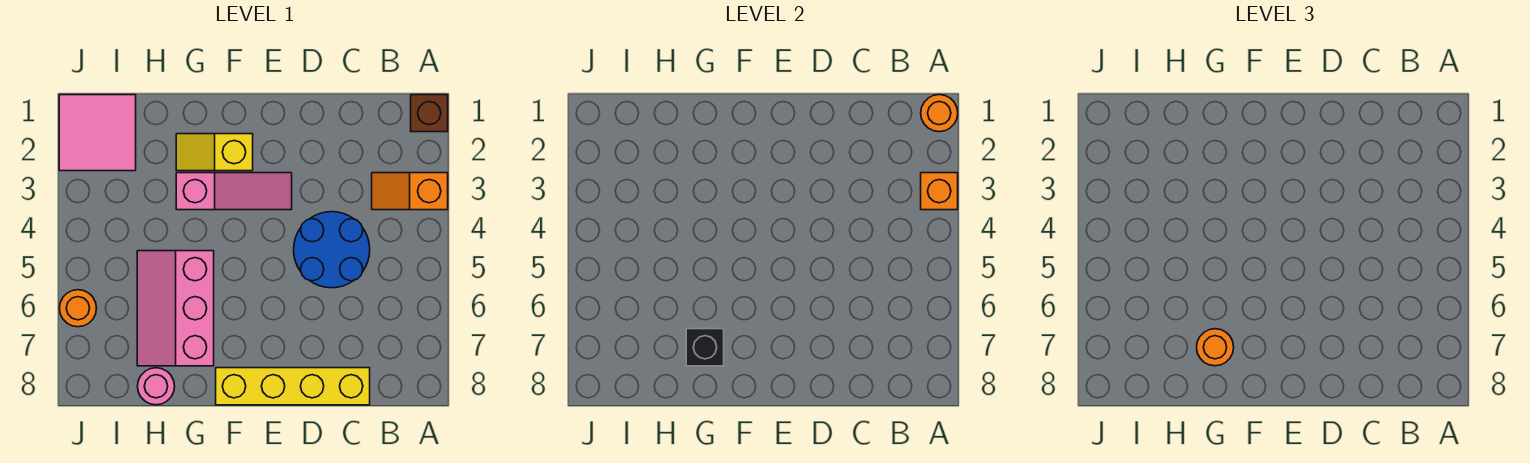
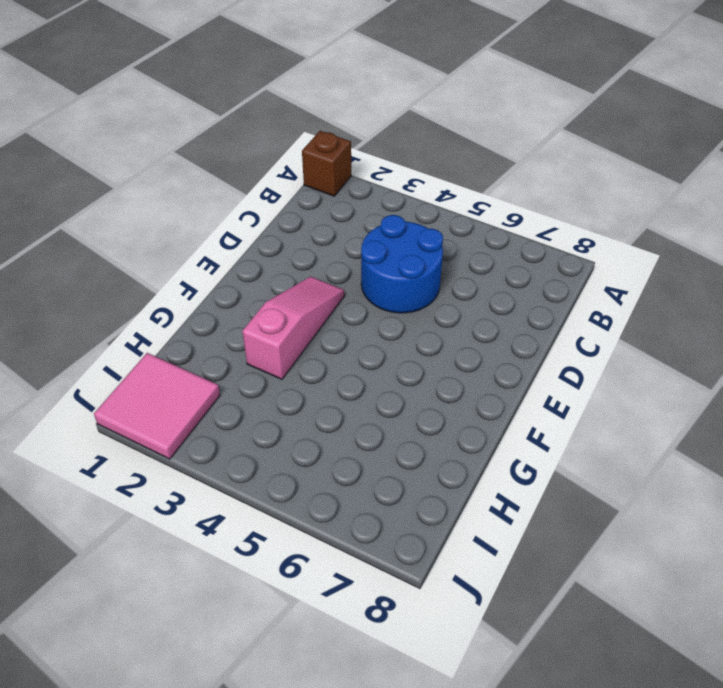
none -> orange 1x2 slope [372,173,448,210]
none -> yellow 1x4 brick [216,368,370,405]
none -> yellow 1x2 slope [176,134,253,171]

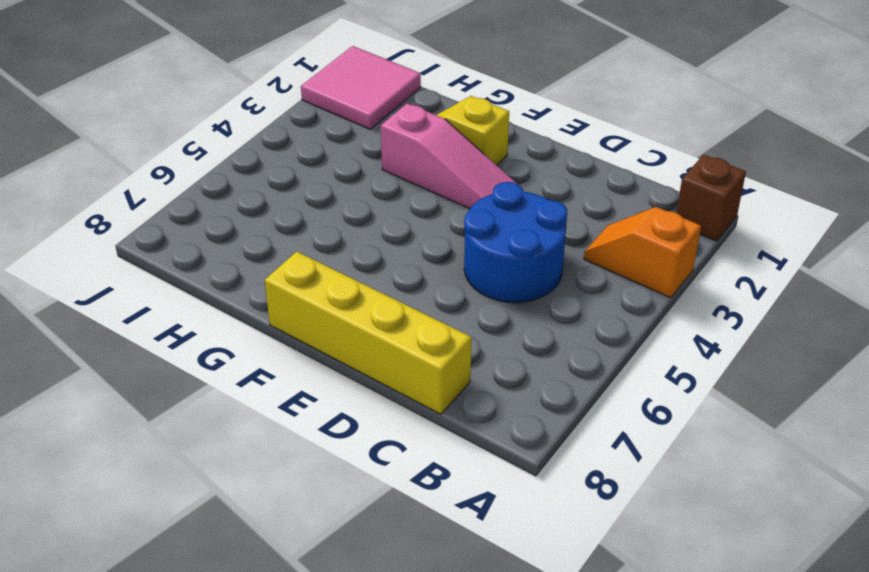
none -> pink 2x3 slope [137,251,214,366]
none -> pink 1x1 round brick [137,368,175,405]
none -> orange 1x1 round brick [59,290,97,327]

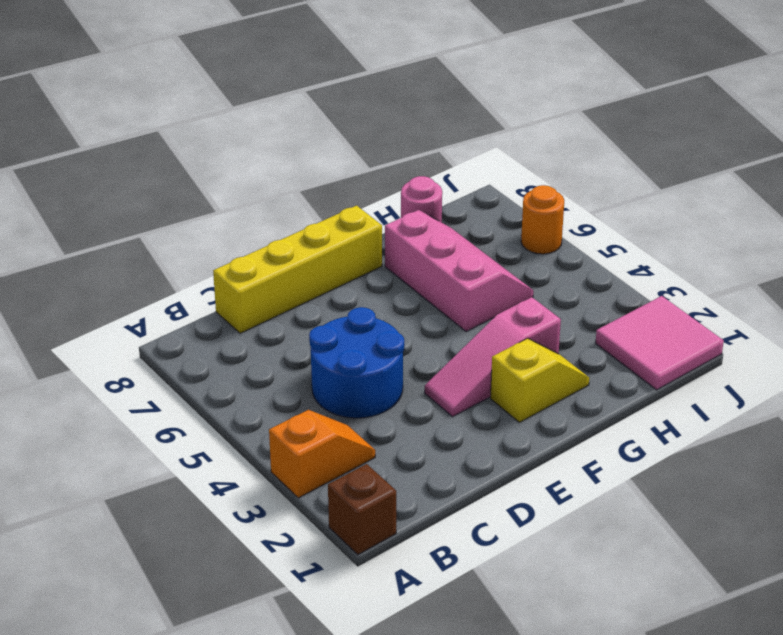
none -> orange 1x1 round brick [921,95,958,132]
none -> orange 1x1 brick [921,173,958,210]
none -> black 1x1 brick [686,329,724,366]

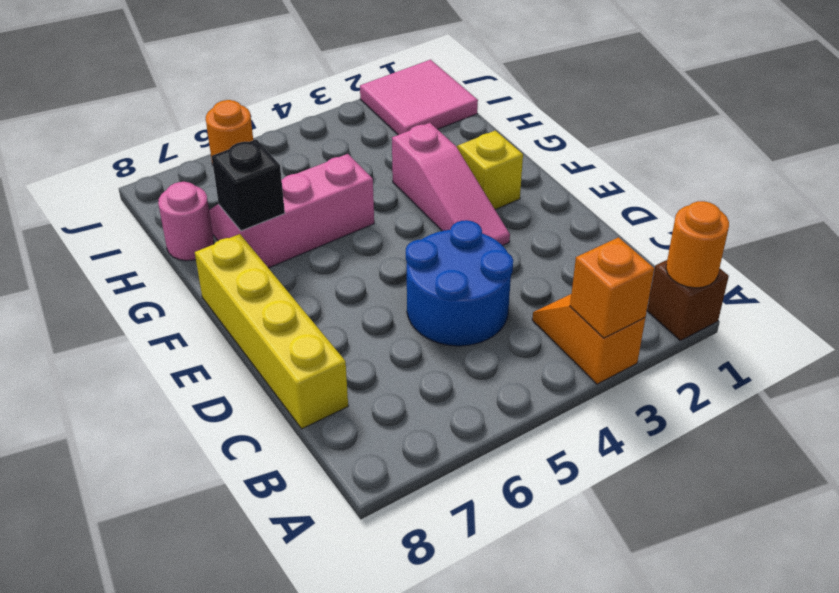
none -> orange 1x1 round brick [1197,329,1234,366]

